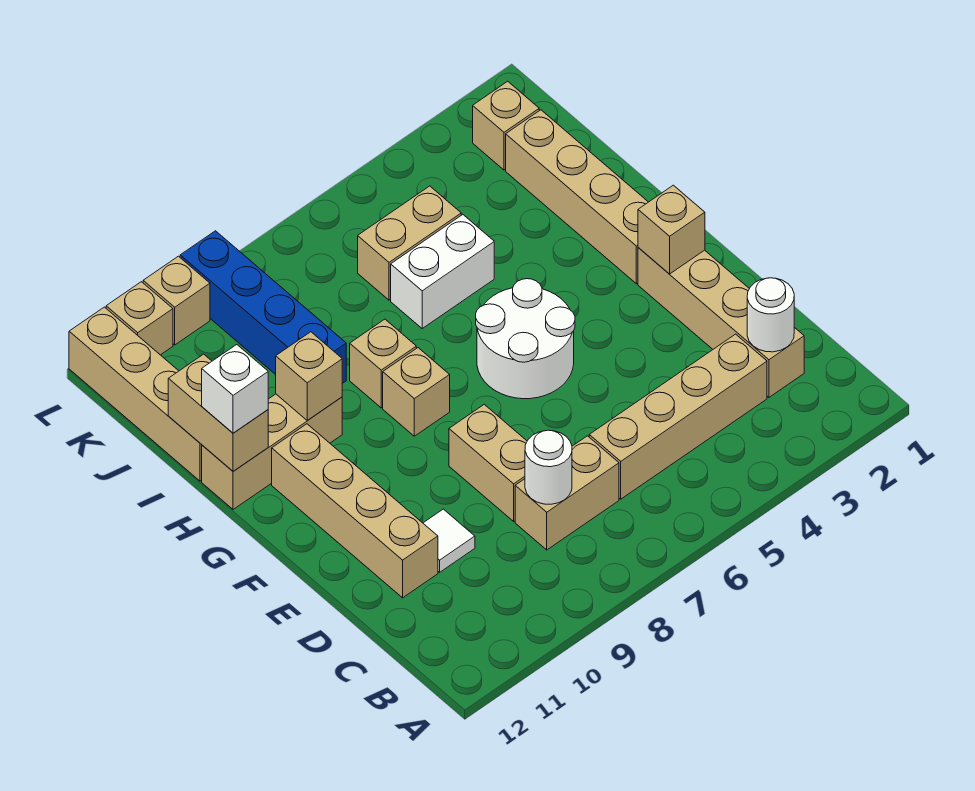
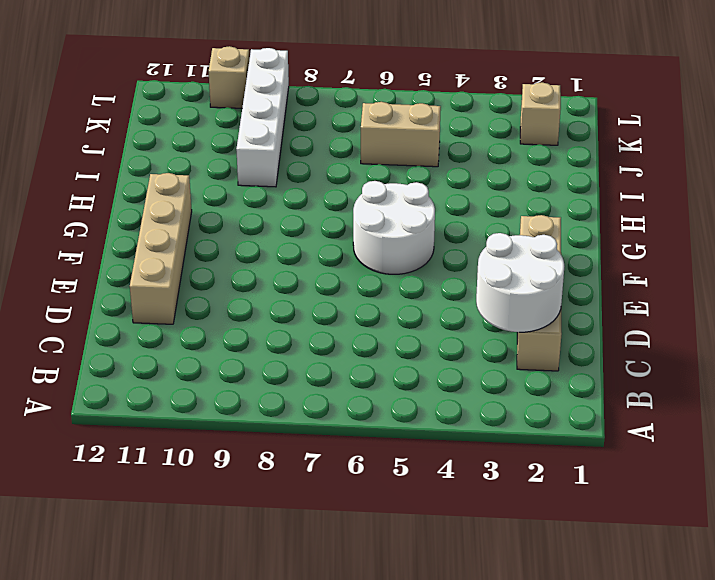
white 2x2 round brick [476,233,564,333] -> white 1x1 round brick [747,278,794,352]
white 1x4 brick [236,48,289,187] -> blue 1x4 brick [180,231,346,384]
none -> tan 1x4 brick [589,334,767,499]
none -> tan 1x2 brick [515,436,619,550]
none -> tan 1x2 brick [449,404,527,521]

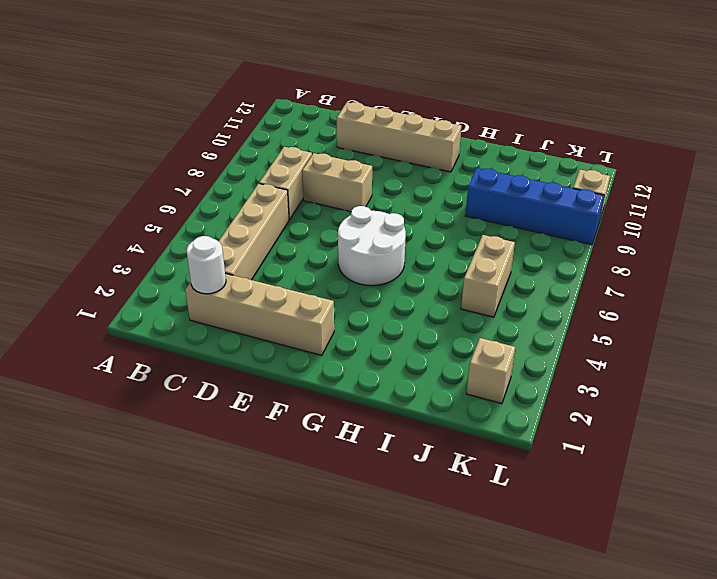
none -> white 1x1 tile [423,509,475,572]
none -> tan 1x4 brick [506,110,648,284]
none -> tan 1x1 brick [383,348,450,436]

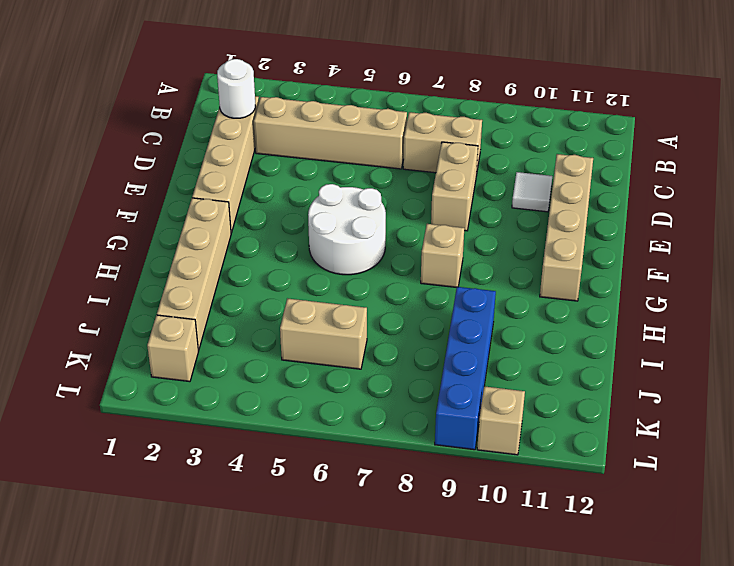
none -> tan 1x1 brick [350,319,416,408]
none -> tan 1x3 brick [202,394,342,509]
none -> white 1x2 brick [391,215,494,328]

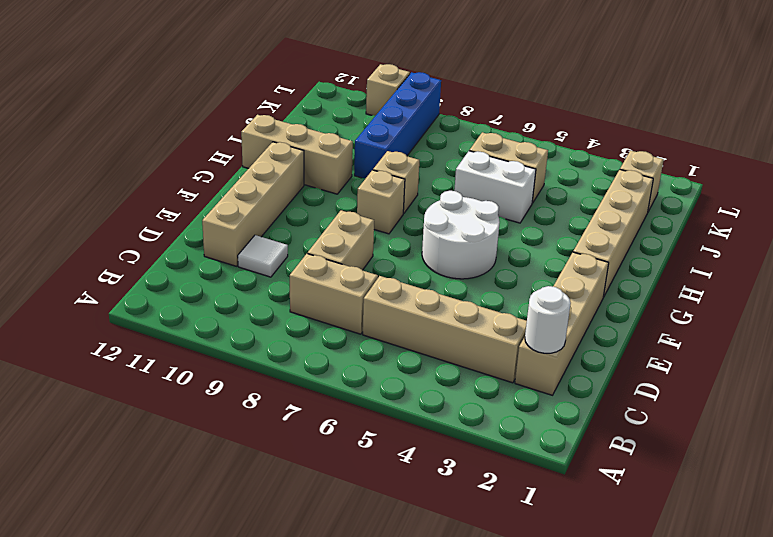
none -> tan 1x4 brick [69,307,202,481]
none -> tan 1x1 brick [106,282,173,355]
none -> white 1x1 round brick [525,430,572,504]

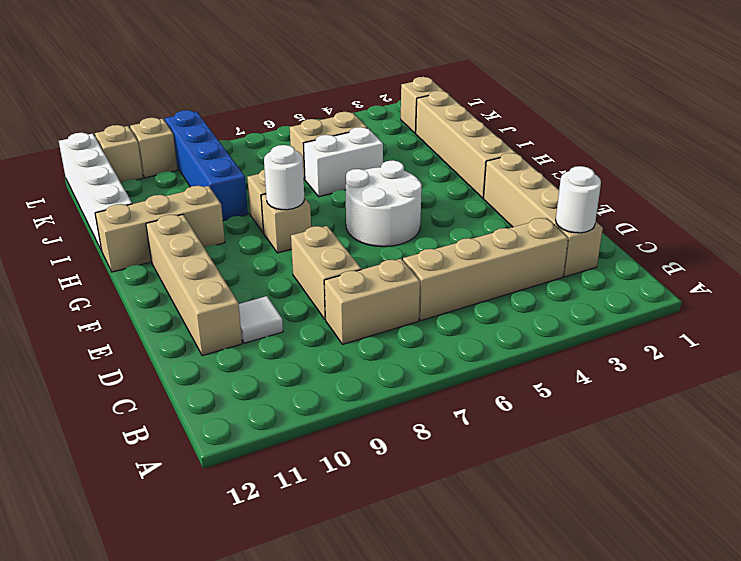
white 1x1 round brick [264,145,304,210] -> white 1x1 round brick moved to [525,430,572,504]
white 1x4 brick [59,133,132,251] -> tan 1x4 brick [69,307,202,481]
none -> tan 1x1 brick [638,185,705,274]
none -> tan 1x1 brick [276,332,342,420]
none -> tan 1x2 brick [168,354,268,471]

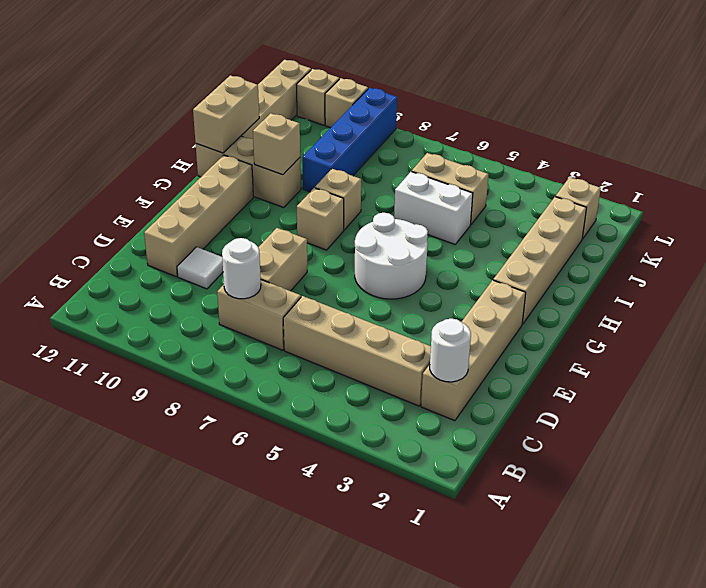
none -> tan 1x1 brick [638,185,705,274]
none -> white 1x1 brick [202,345,268,433]

